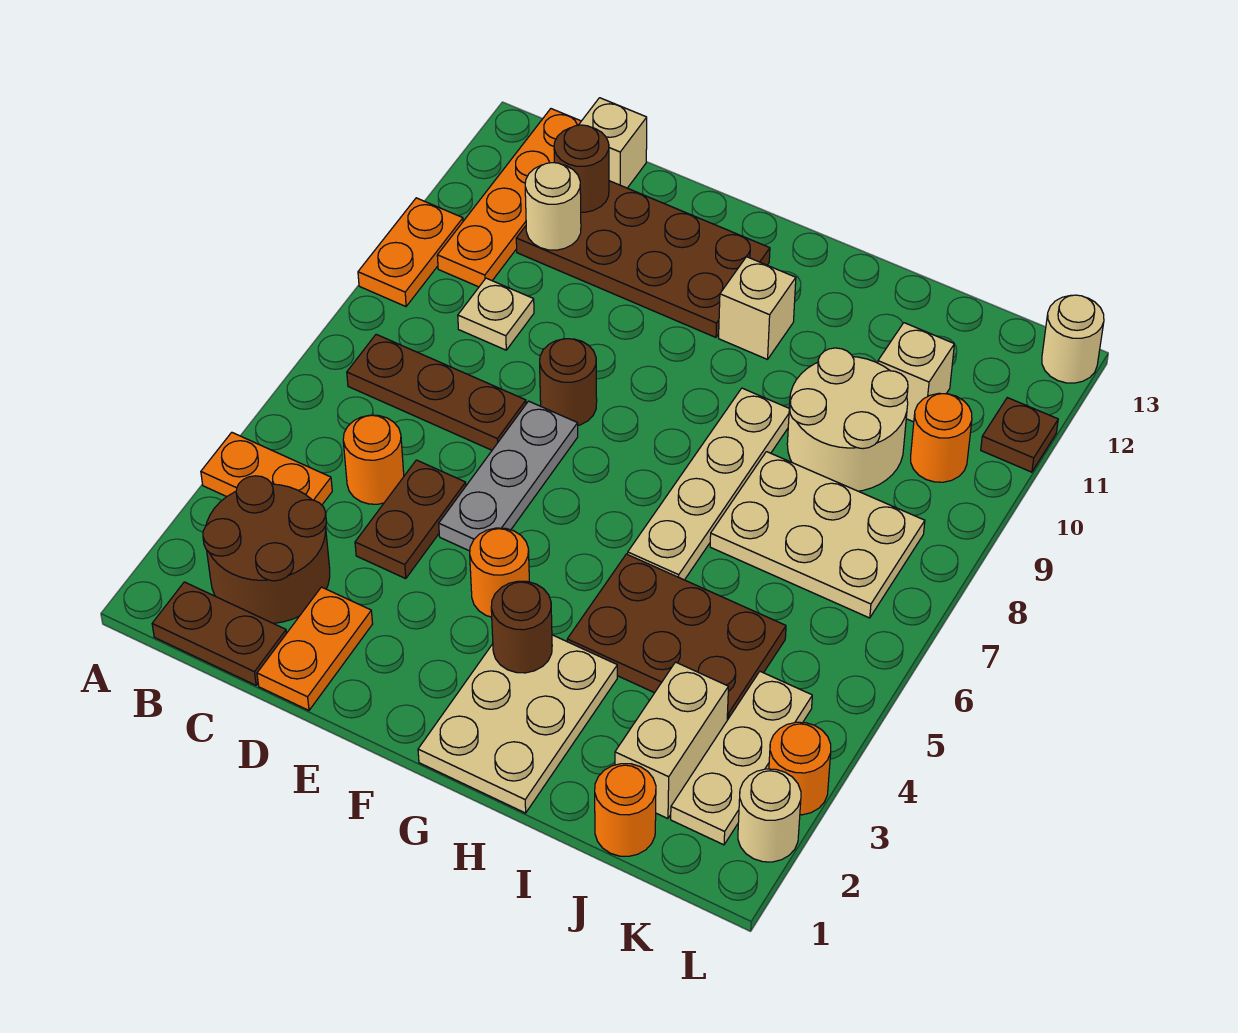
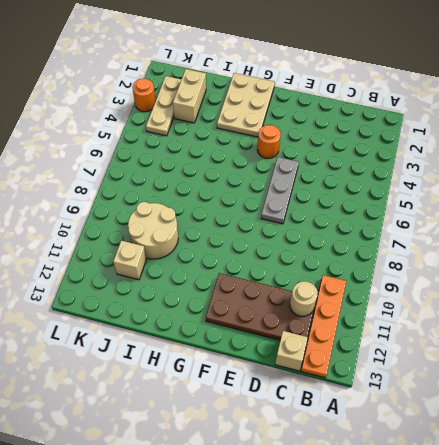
none -> orange 1x2 plate [201,432,332,505]
none -> orange 1x2 plate [358,198,463,307]
none -> brown 1x2 plate [152,582,287,685]
none -> brown 2x2 round brick [203,476,330,623]

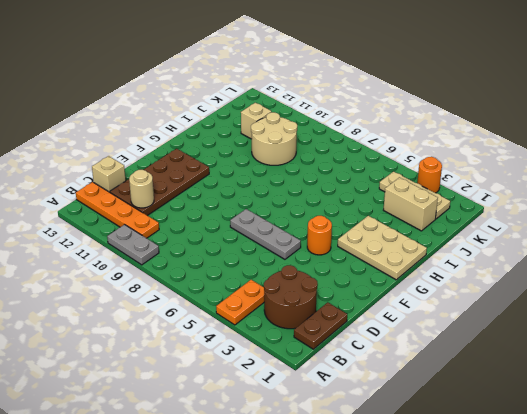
grey 1x2 plate [107,225,159,265] -> orange 1x2 plate [358,198,463,307]
none -> brown 1x3 plate [347,334,526,450]
none -> orange 1x1 round brick [343,415,404,504]
none -> tan 1x1 plate [458,278,534,350]
none -> orange 1x2 plate [257,587,373,710]

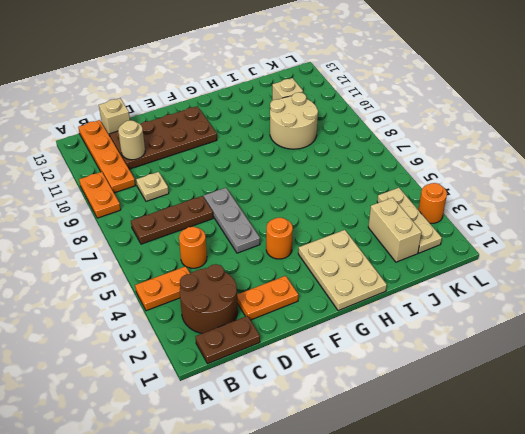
orange 1x2 plate [237,276,298,320] -> orange 1x2 plate turned to [257,587,373,710]
none -> brown 1x2 plate [355,460,466,578]
none -> brown 1x1 round brick [540,339,597,425]
none -> tan 1x1 brick [719,257,796,359]
none -> brown 2x3 plate [567,554,786,720]

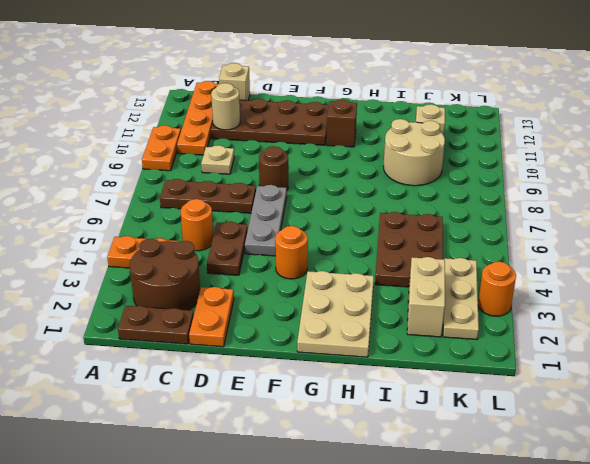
brown 1x1 brick [327,100,357,147] -> tan 1x1 brick [719,257,796,359]
brown 2x3 plate [375,212,443,287] -> brown 2x3 plate turned to [567,554,786,720]
none -> tan 1x4 plate [628,388,789,580]
none -> tan 2x3 plate [710,452,925,618]
none -> orange 1x1 round brick [595,764,656,856]
none -> orange 1x1 round brick [911,393,972,482]

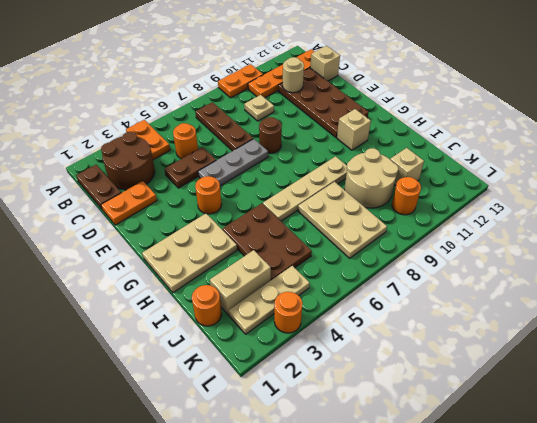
none -> tan 1x1 round brick [738,769,801,862]
none -> brown 1x1 plate [981,398,1058,472]
none -> tan 1x1 round brick [1042,295,1104,383]
none -> brown 1x1 round brick [554,125,609,212]

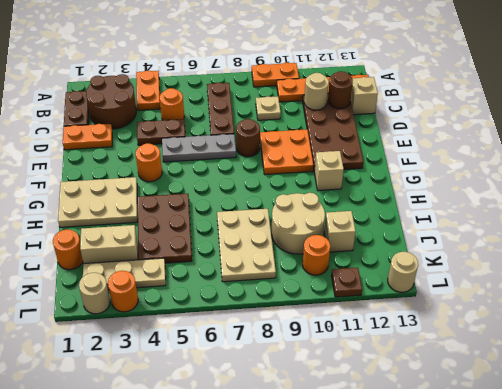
orange 2x2 plate [260,129,313,175] -> none
none -> tan 1x4 plate [628,388,789,580]
none -> brown 1x1 round brick [491,581,552,673]

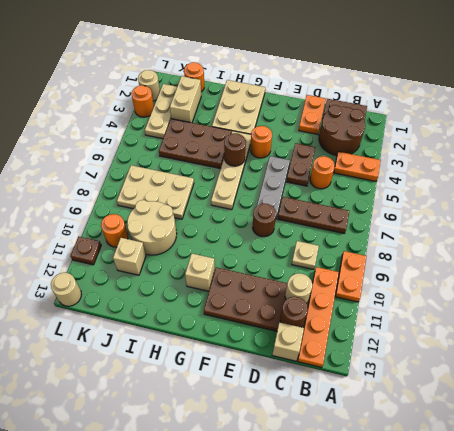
tan 1x4 plate [211,131,251,210] -> tan 1x4 plate moved to [628,388,789,580]
brown 1x1 round brick [224,133,246,166] -> brown 1x1 round brick moved to [491,581,552,673]

